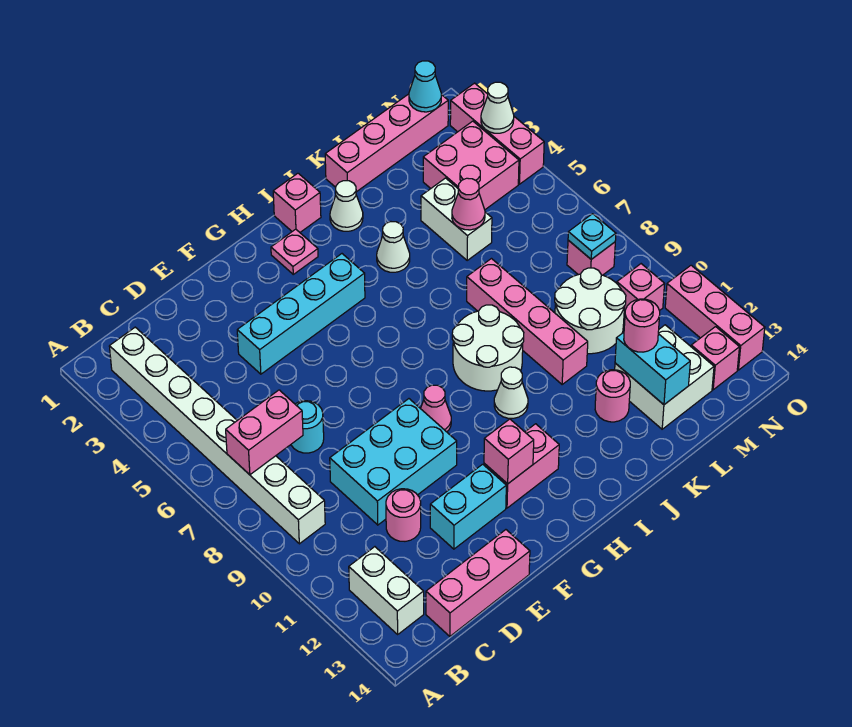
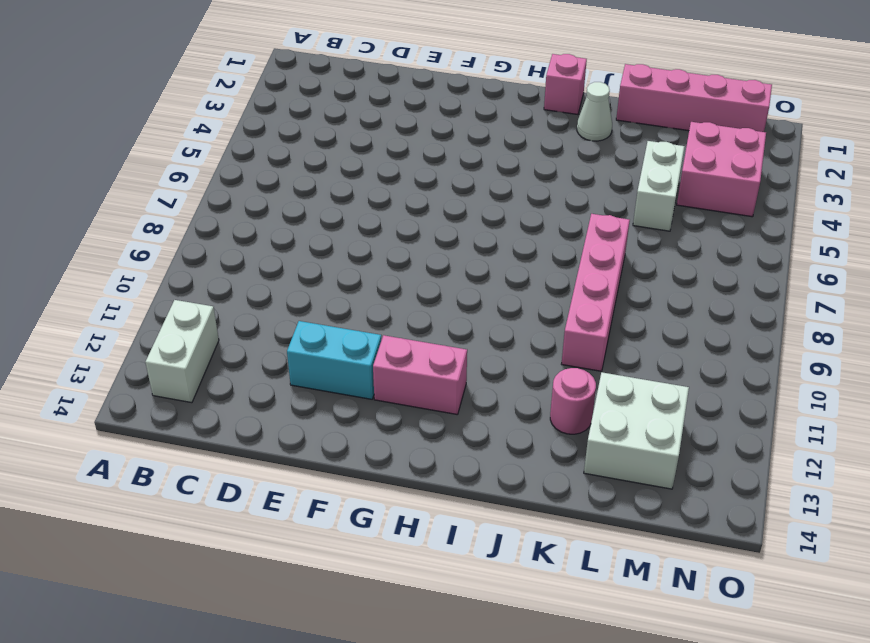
none -> white 1x8 brick [109,327,325,544]
none -> pink 1x3 brick [426,530,530,636]
none -> cyan 1x1 round brick [291,401,324,453]
none -> cyan 2x3 brick [330,399,457,525]

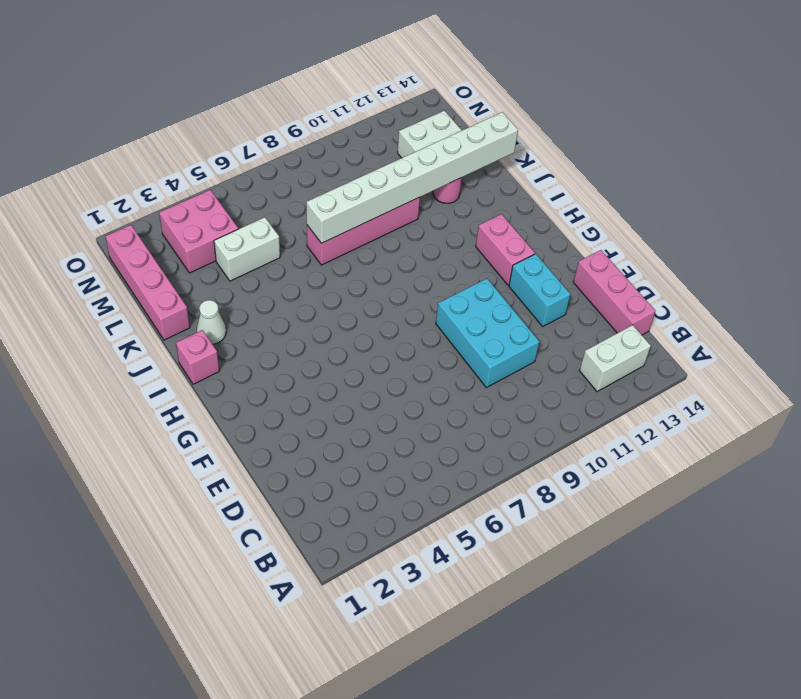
white 1x8 brick [306,112,518,243] -> white 1x8 brick moved to [109,327,325,544]
none -> cyan 1x1 round brick [291,401,324,453]
none -> pink 1x1 round brick [386,489,421,541]
none -> cyan 1x4 brick [237,254,365,374]
none -> pink 1x1 cone [420,385,451,432]

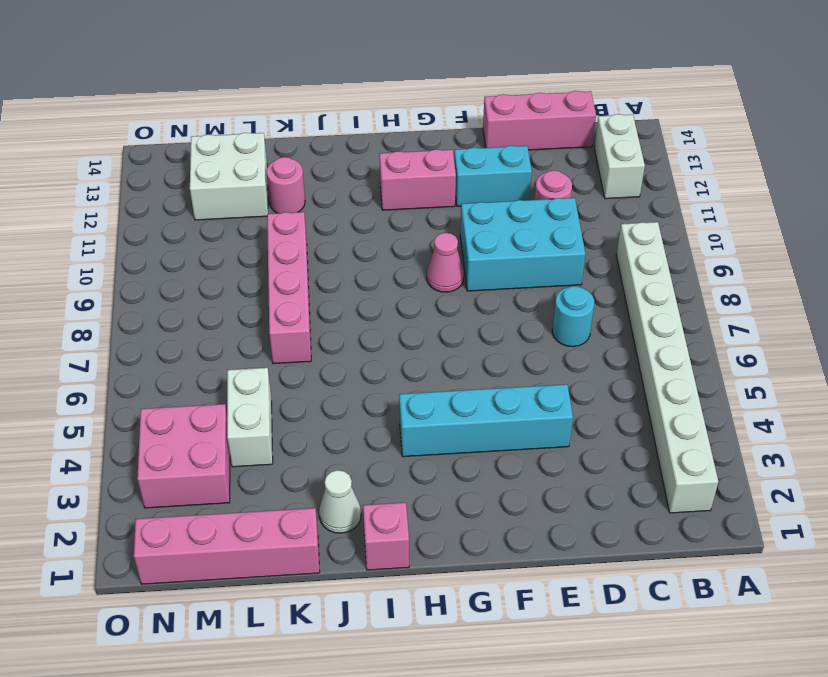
none -> pink 1x1 plate [271,229,318,274]
none -> white 2x2 round brick [452,305,524,391]
none -> white 1x1 cone [494,367,528,418]
none -> white 1x1 cone [377,222,410,272]

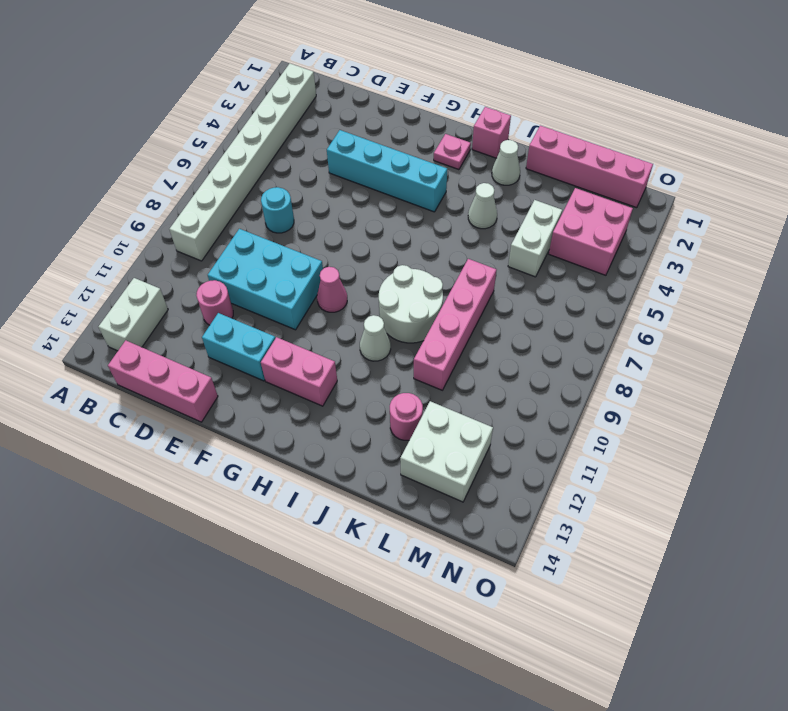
none -> white 2x2 round brick [555,268,626,354]
none -> pink 1x1 brick [567,240,615,275]
none -> pink 1x1 brick [617,264,665,314]
none -> pink 1x1 brick [691,327,739,390]

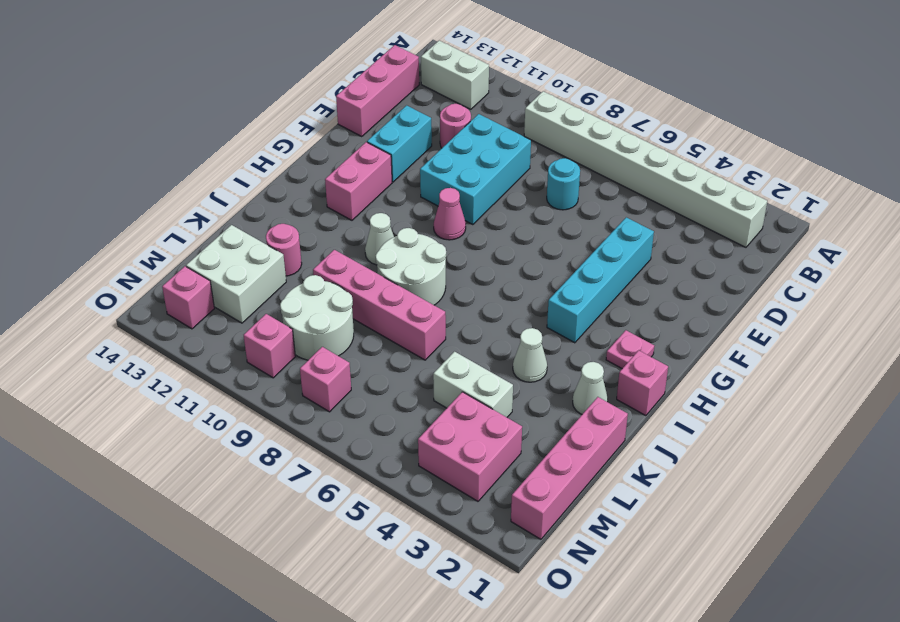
none -> pink 1x3 brick [450,83,544,184]
none -> pink 1x3 brick [665,265,765,370]
none -> pink 1x2 brick [226,390,303,475]
none -> pink 1x1 brick [484,419,534,484]

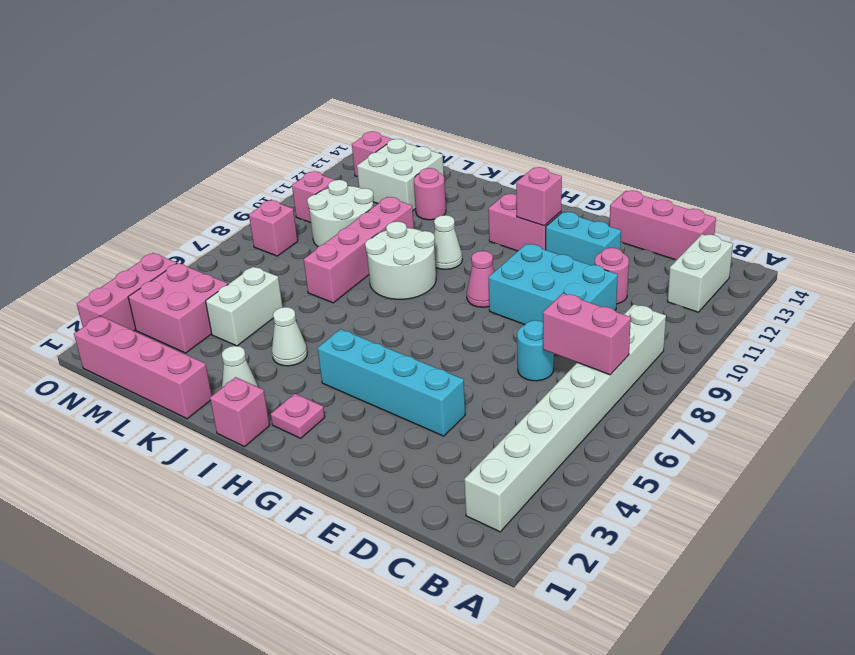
none -> pink 1x3 brick [665,265,765,370]
none -> pink 1x1 cone [452,178,485,230]
none -> cyan 1x2 brick [615,332,690,405]
none -> cyan 1x1 cone [409,61,441,112]

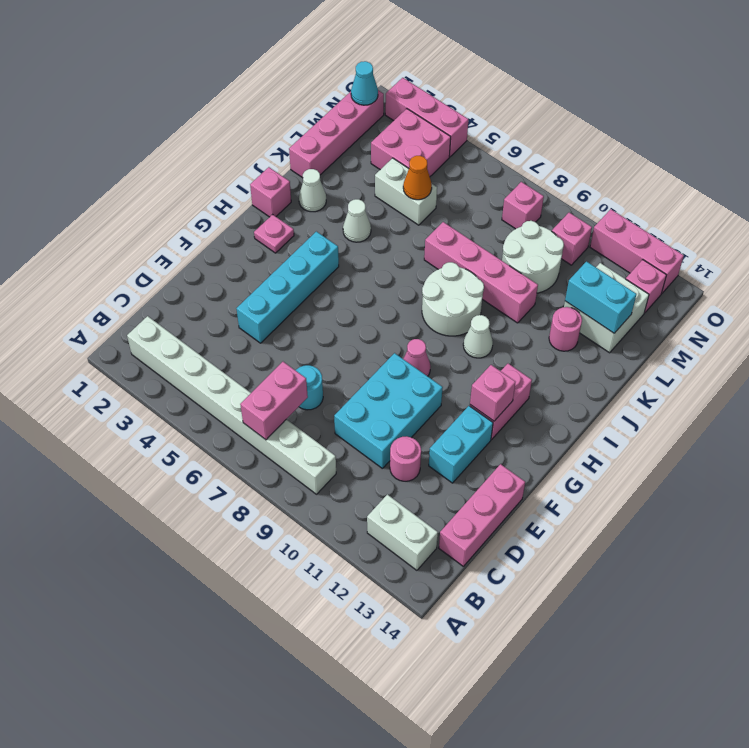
orange 1x1 cone [403,156,432,200] -> pink 1x1 cone [452,178,485,230]
none -> cyan 1x1 plate [568,214,616,259]
none -> white 1x1 cone [481,82,514,133]
none -> pink 1x1 round brick [624,299,660,352]

